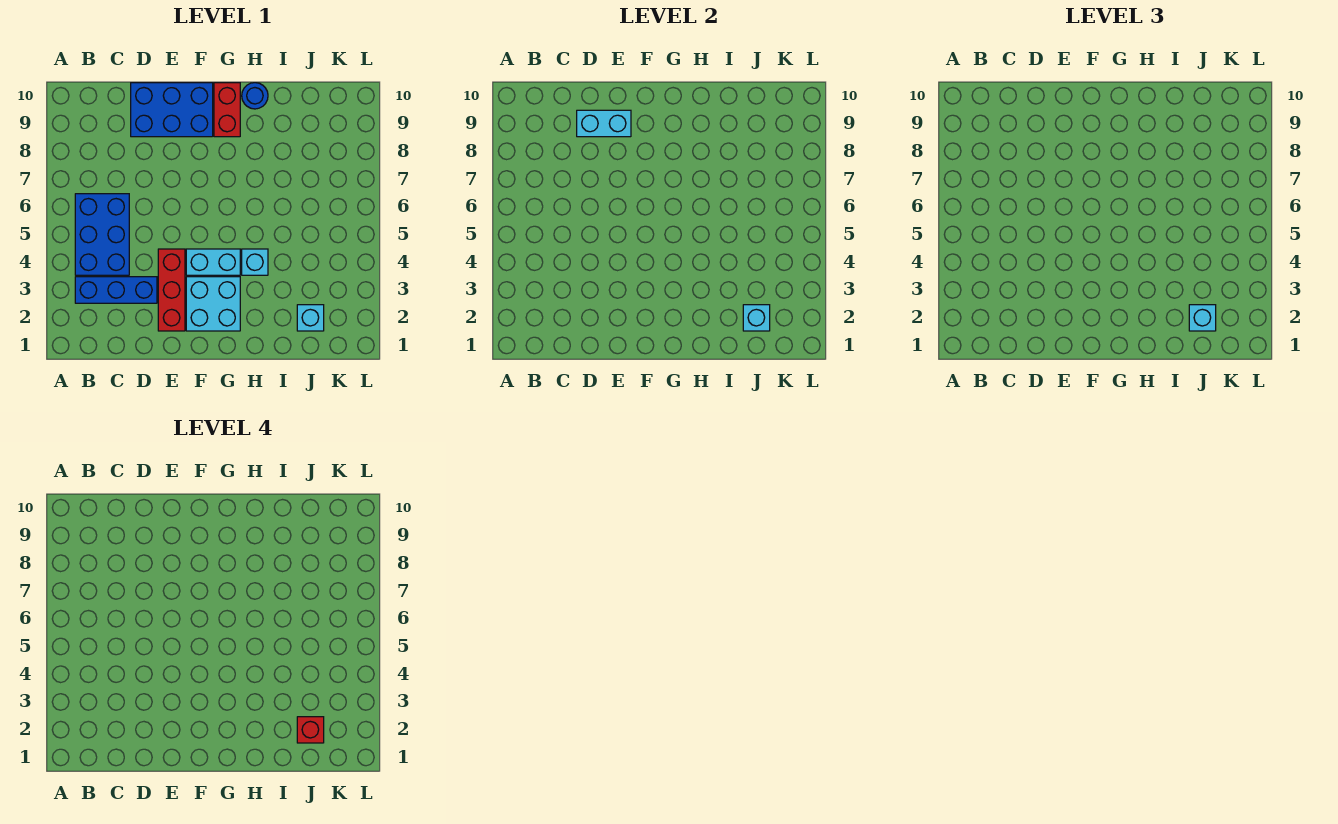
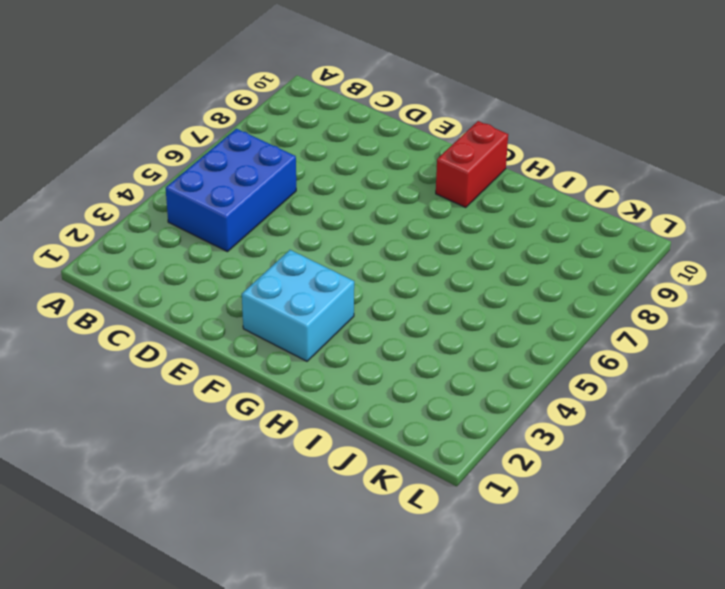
none -> blue 1x3 brick [75,277,157,303]
none -> blue 2x3 brick [131,83,213,137]
none -> red 1x3 brick [158,249,185,331]

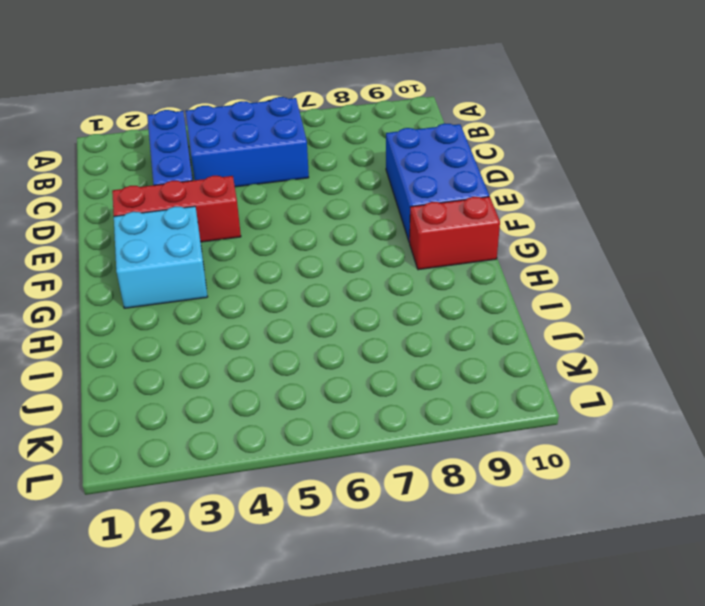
none -> cyan 1x2 brick [186,249,240,275]
none -> cyan 1x1 brick [242,249,268,275]
none -> blue 1x1 round brick [242,83,268,109]

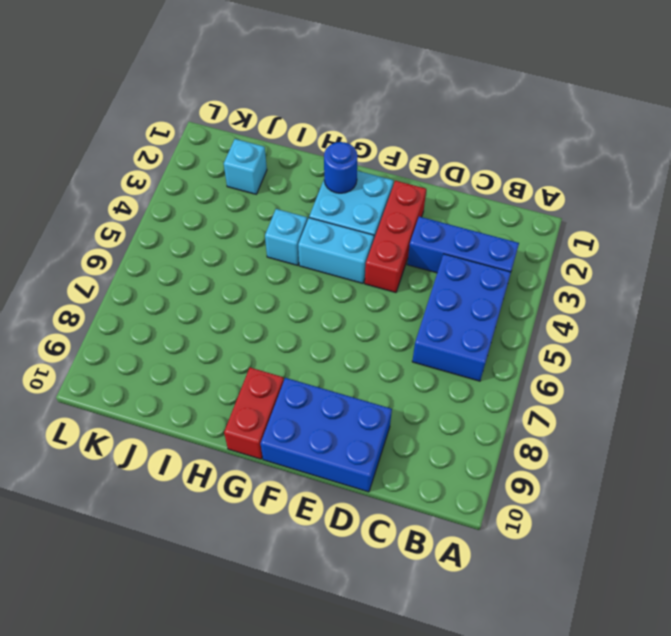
blue 1x1 round brick [324,142,358,193] -> blue 1x1 round brick moved to [242,83,268,109]
none -> cyan 1x2 brick [577,110,631,137]
none -> cyan 1x1 brick [743,305,770,331]
none -> cyan 1x1 brick [1189,305,1216,331]

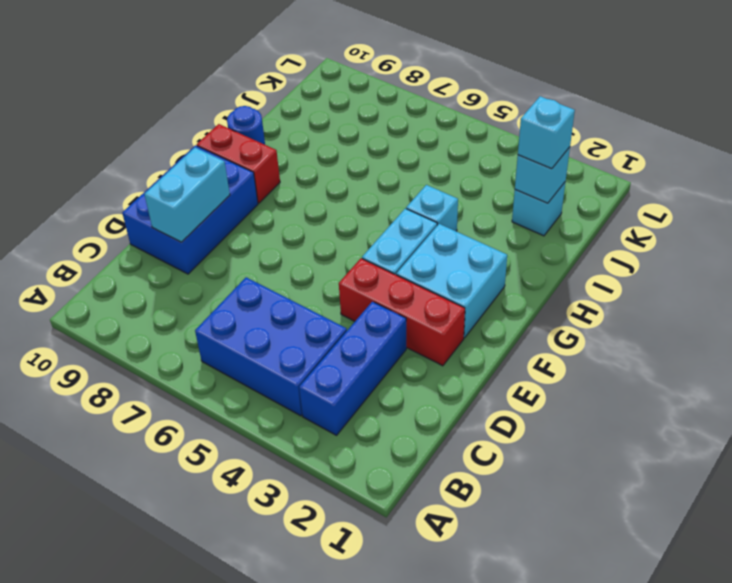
none -> red 1x1 brick [297,717,324,743]

